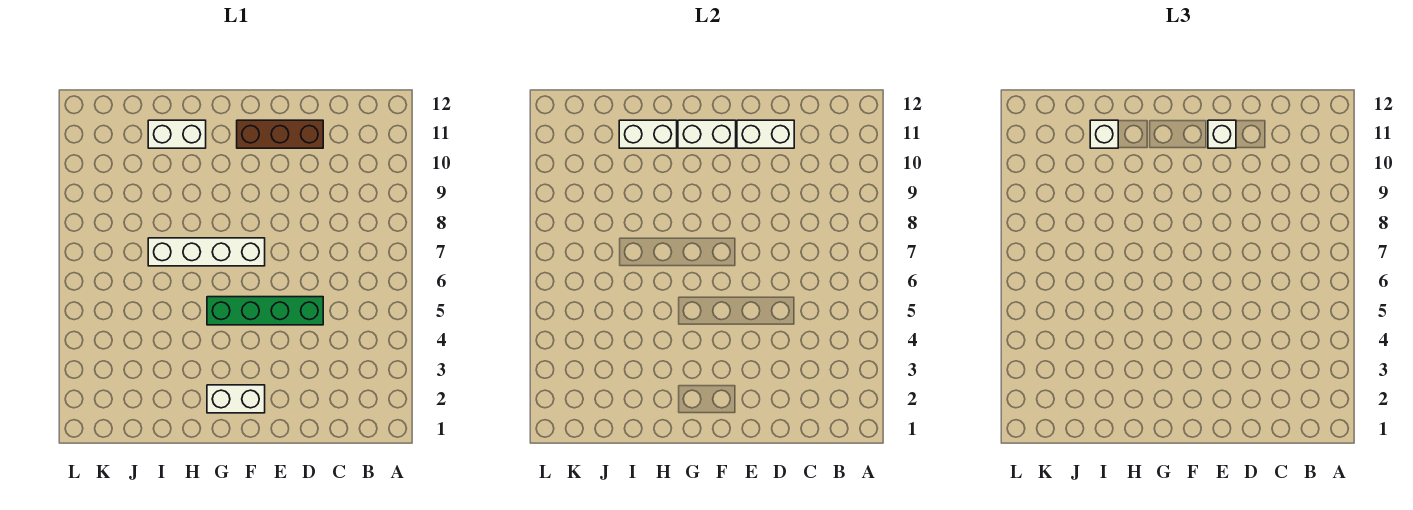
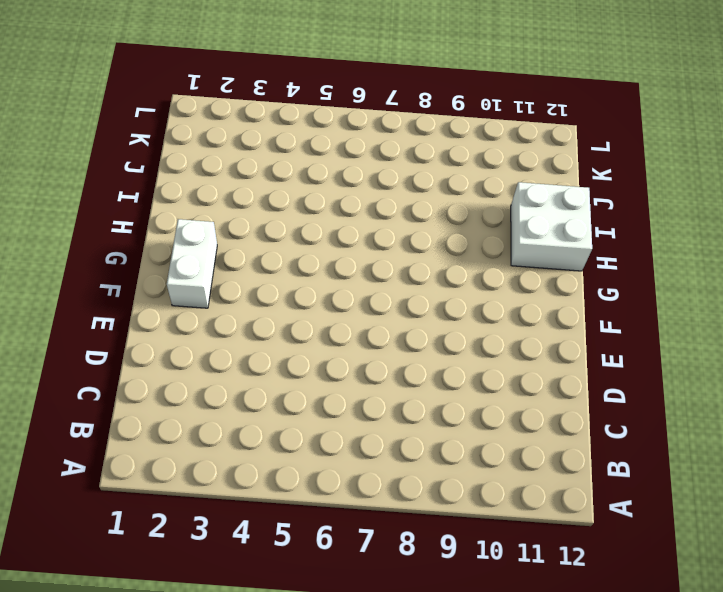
white 2x2 brick [511,182,592,271] -> white 1x2 brick [148,120,206,148]
none -> green 1x4 brick [207,297,323,325]
none -> brown 1x3 brick [237,120,323,148]

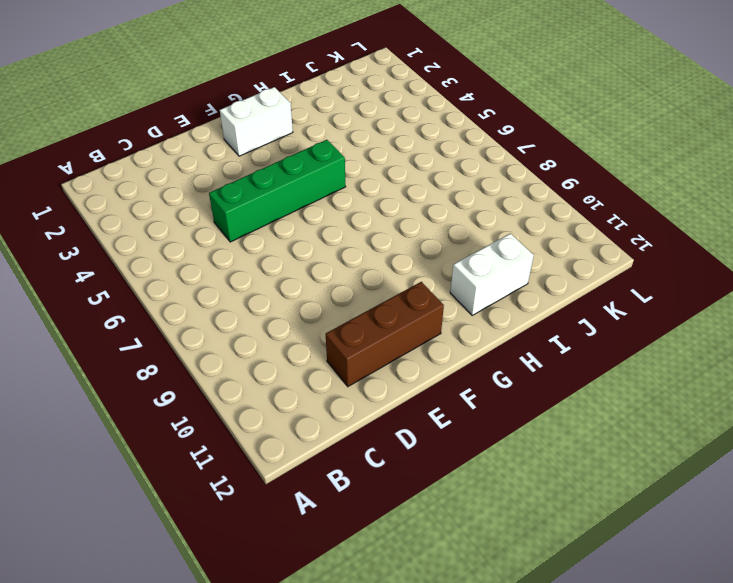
none -> white 1x4 brick [148,238,265,266]
none -> white 1x2 brick [737,120,794,148]

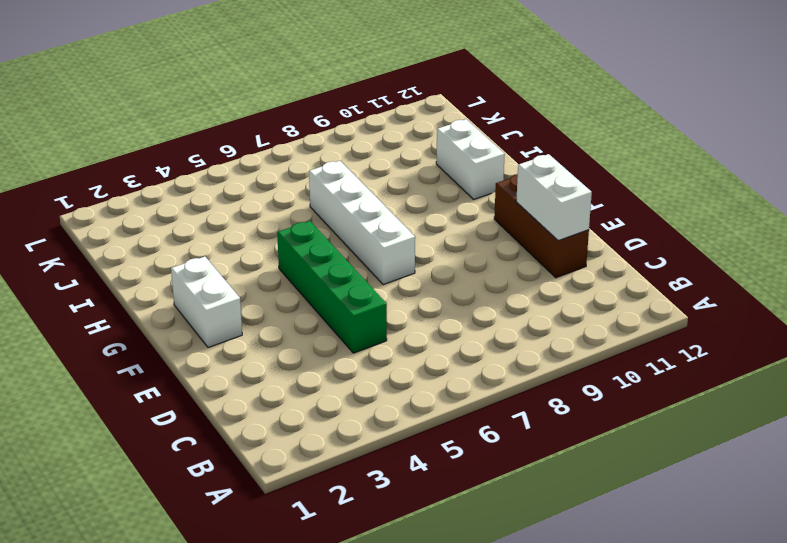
none -> white 1x2 brick [678,120,736,148]
none -> white 1x2 brick [619,120,677,148]

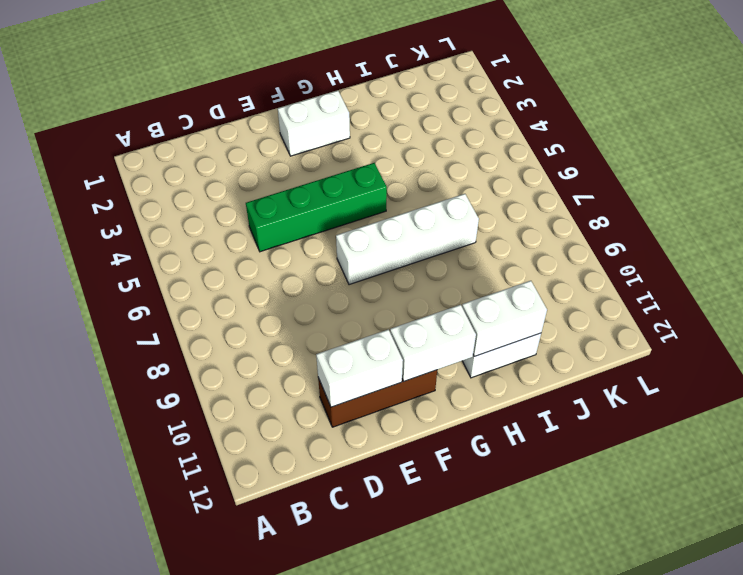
none -> white 1x1 brick [1208,120,1236,148]
none -> white 1x1 brick [1090,120,1118,148]

